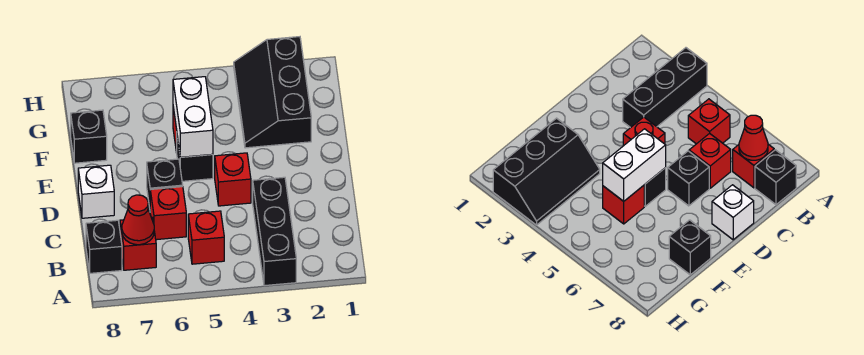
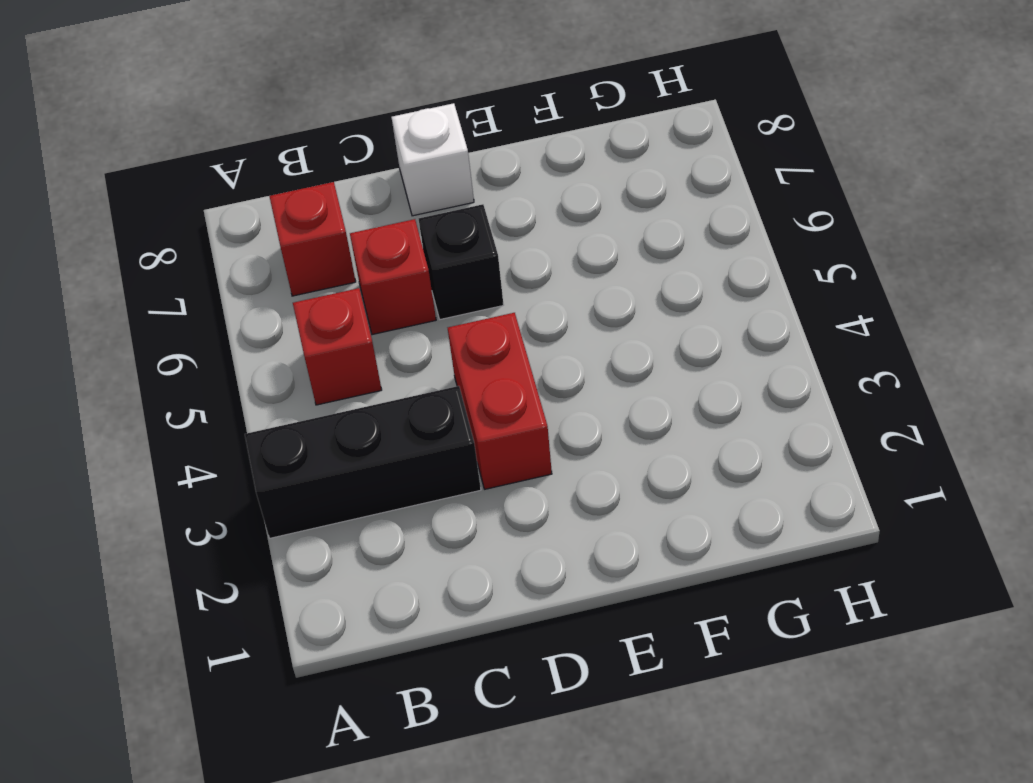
red 1x2 brick [448,313,552,489] -> red 1x1 brick [215,153,251,206]
none -> black 1x1 brick [86,220,122,273]
none -> black 1x1 brick [177,136,213,181]
none -> black 2x3 slope [234,37,311,148]

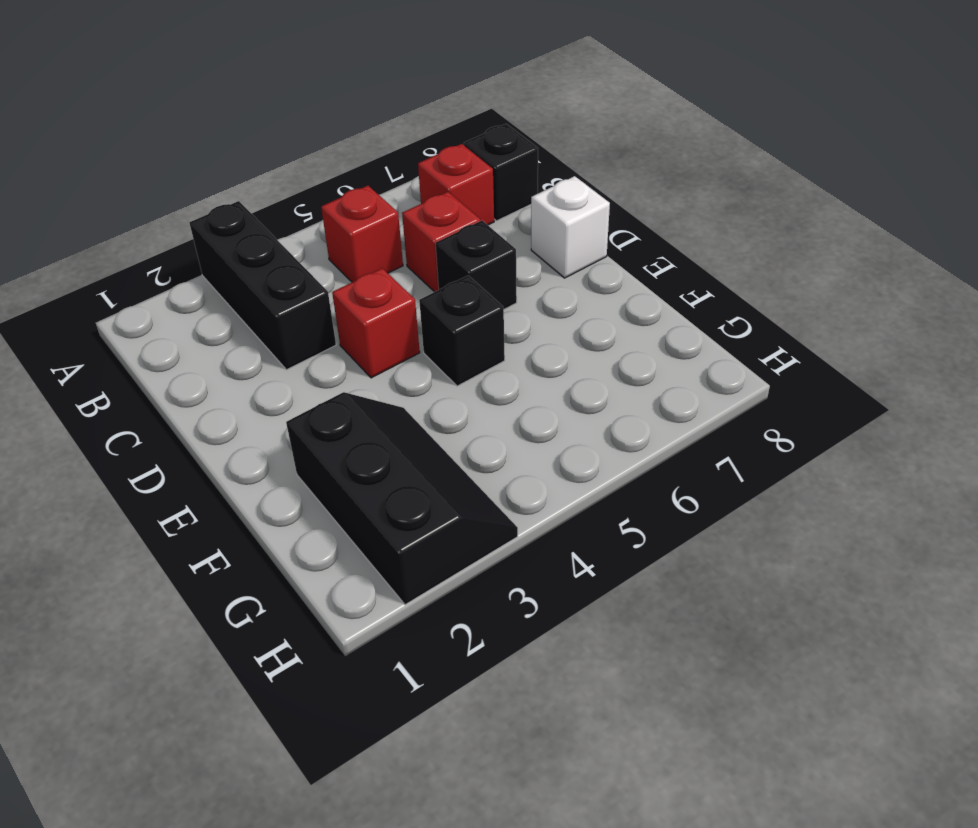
none -> red 1x1 brick [603,185,644,224]
none -> black 1x1 brick [71,110,107,163]
none -> red 1x1 cone [122,195,154,245]

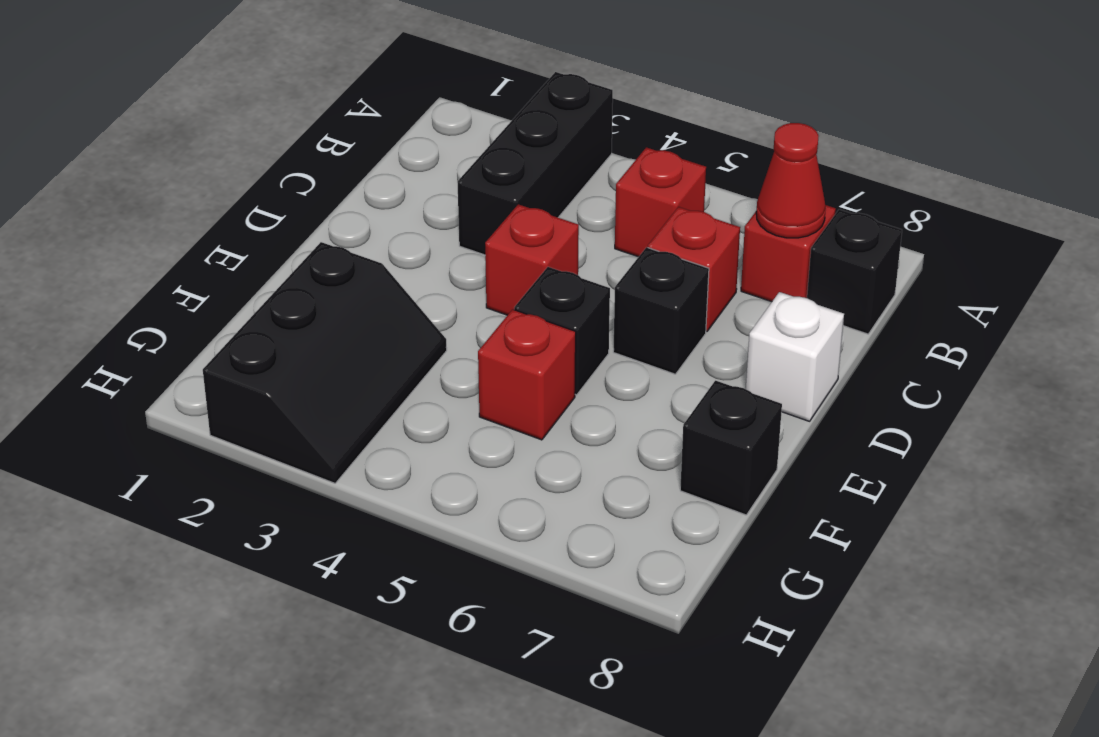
none -> white 1x2 brick [173,77,213,157]

